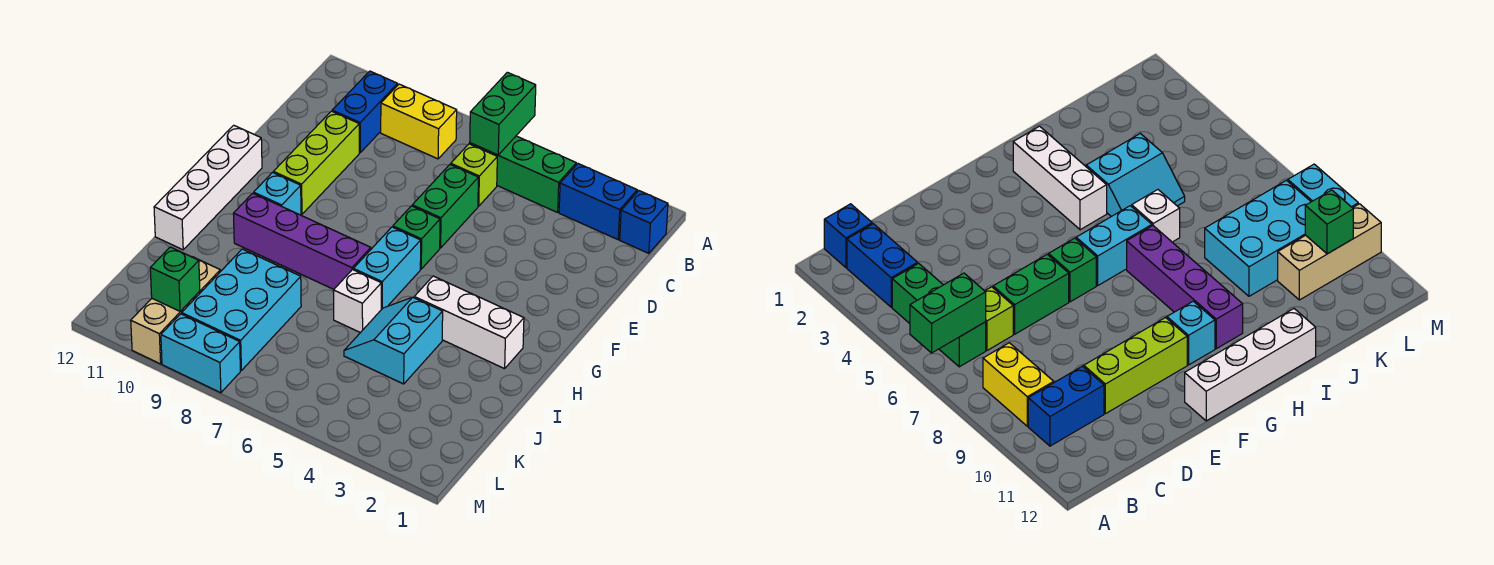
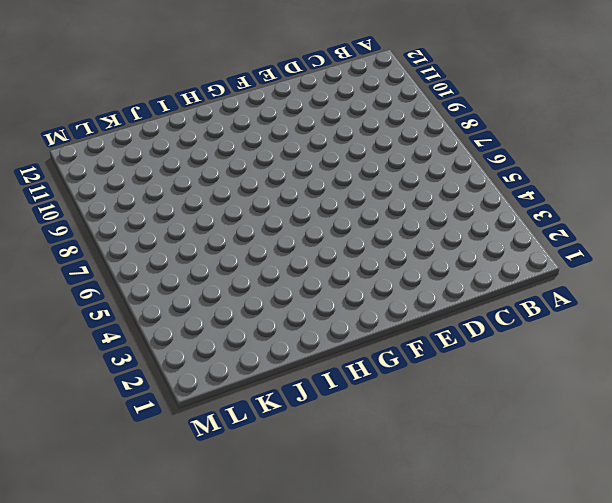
none -> blue 1x1 brick [620,191,668,253]
none -> blue 1x2 brick [559,164,637,240]
none -> green 1x3 brick [470,136,576,212]

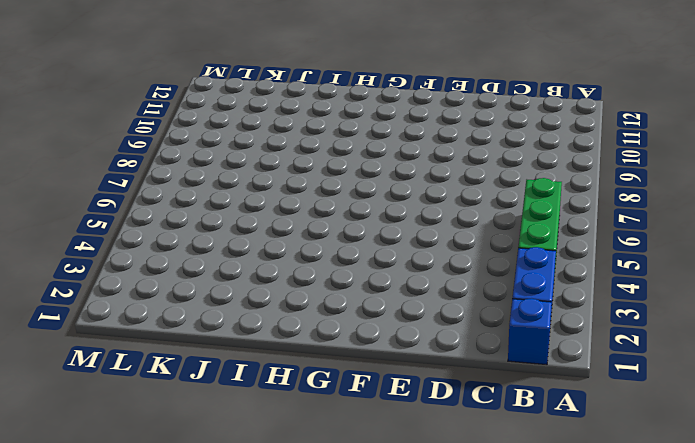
none -> yellow 1x2 brick [381,84,457,159]
none -> blue 1x2 brick [332,71,398,153]
none -> lime 1x1 brick [451,144,497,206]

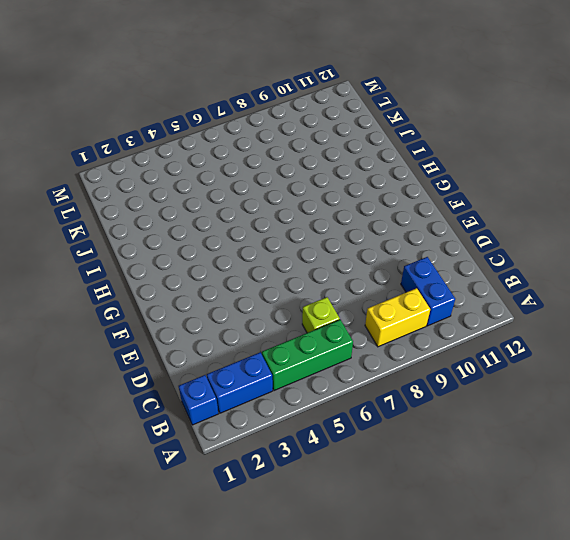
none -> green 1x2 brick [412,164,478,248]
none -> lime 1x3 brick [273,111,359,214]
none -> green 1x1 brick [393,206,440,269]

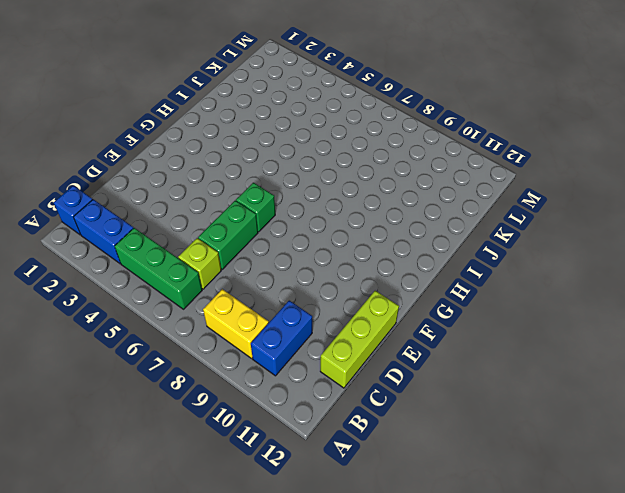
lime 1x3 brick [320,291,399,388] -> lime 1x3 brick moved to [273,111,359,214]
none -> white 1x4 brick [154,125,262,250]
none -> cyan 1x2 brick [353,227,421,310]
none -> cyan 1x1 brick [254,173,301,215]

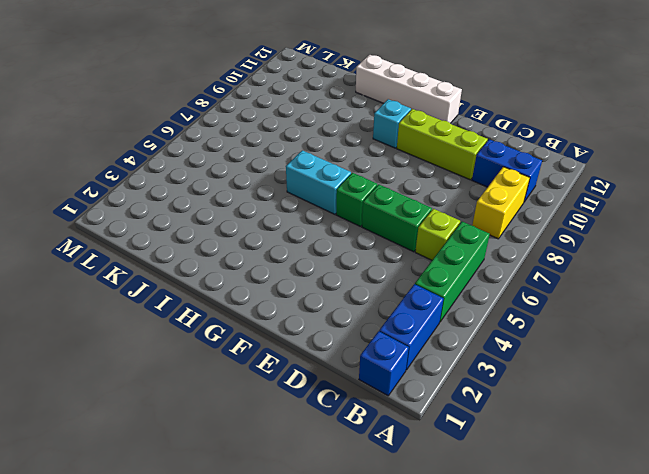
none -> white 1x3 brick [414,276,524,369]
none -> purple 1x4 brick [234,193,371,289]
none -> cyan 2x2 slope [344,297,443,384]

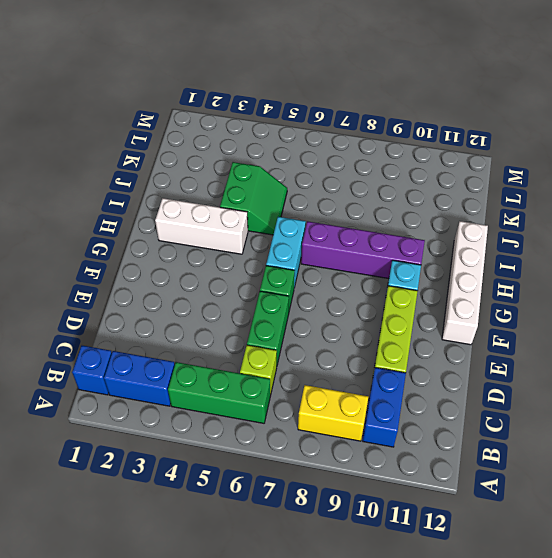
green 2x2 slope [220,162,287,235] -> cyan 2x2 slope [344,297,443,384]
none -> white 1x1 brick [333,270,381,333]
none -> cyan 2x3 brick [182,249,301,370]
none -> tan 1x3 brick [131,257,220,364]

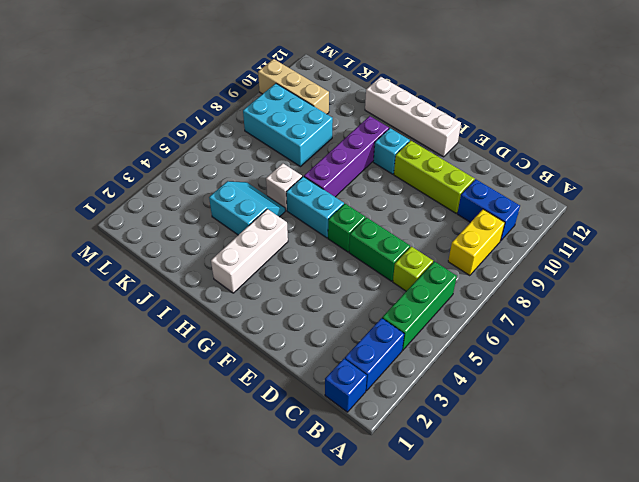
none -> cyan 1x2 brick [161,314,240,393]
none -> green 1x2 brick [470,72,536,155]
none -> green 1x1 brick [150,247,200,311]

